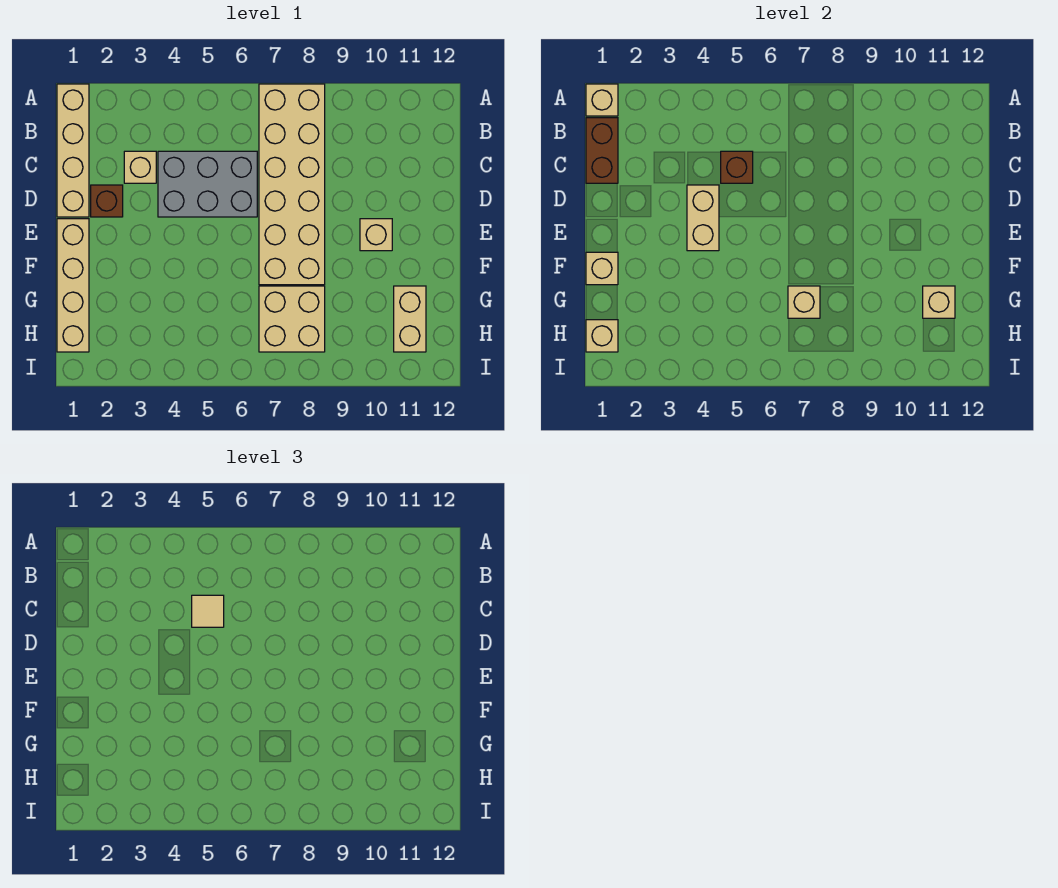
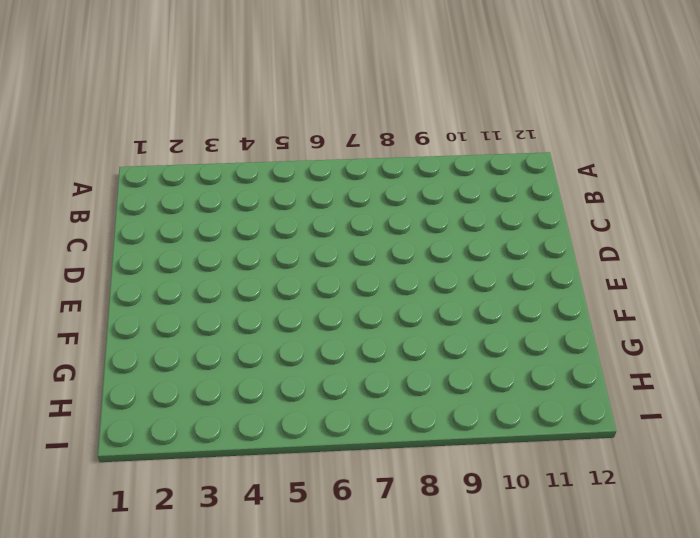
none -> tan 1x4 brick [57,84,89,217]
none -> tan 2x6 brick [259,84,325,285]
none -> tan 1x1 brick [124,151,156,183]

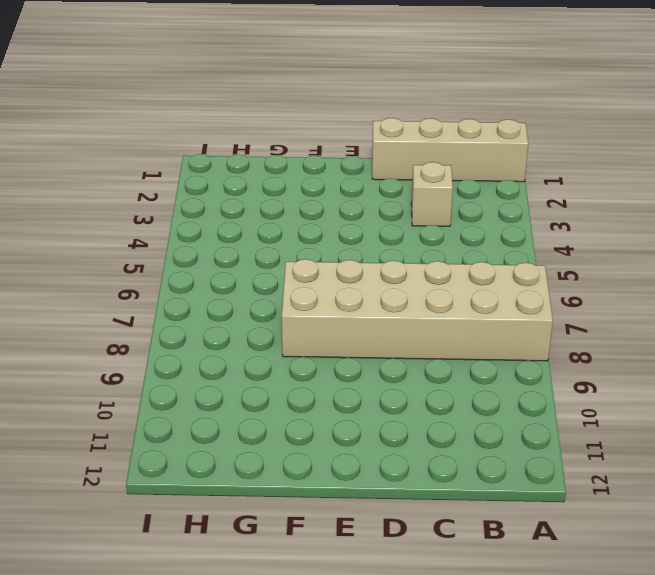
none -> grey 2x3 brick [158,151,257,217]
none -> brown 1x1 brick [91,185,123,217]
none -> tan 1x4 brick [57,219,89,352]

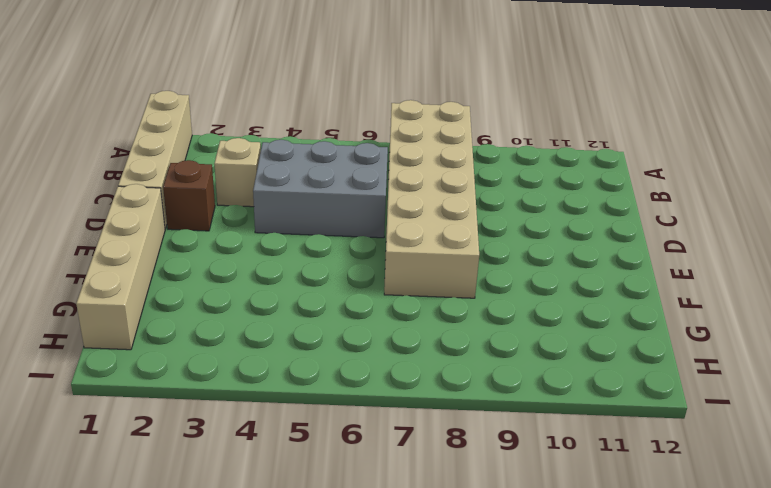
none -> tan 1x1 brick [360,219,392,251]
none -> tan 2x2 brick [259,286,325,352]
none -> tan 1x2 brick [394,286,426,352]

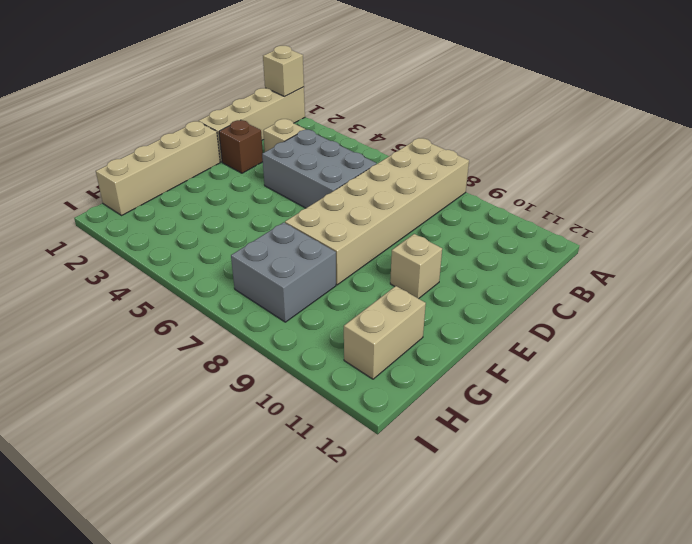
grey 2x2 brick [231,222,336,322] -> tan 2x2 brick [259,286,325,352]
none -> brown 1x2 brick [586,118,618,183]
none -> brown 1x1 brick [721,151,753,183]
none -> tan 1x2 brick [687,185,719,251]

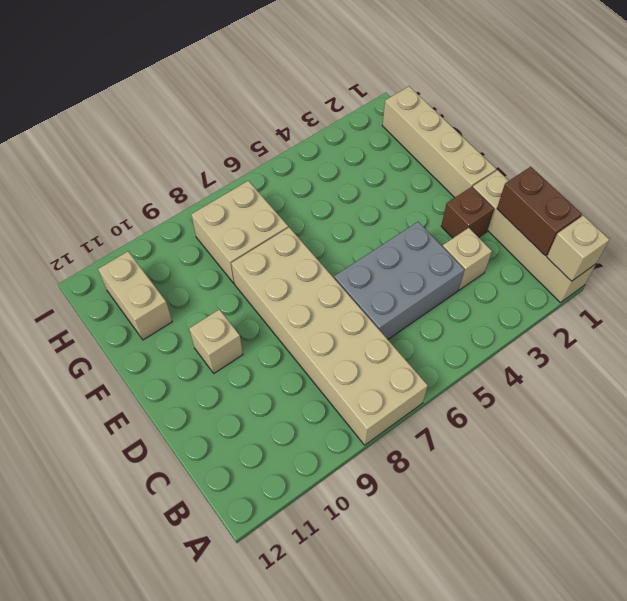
none -> brown 1x1 brick [721,151,753,183]
none -> tan 1x2 brick [687,185,719,251]
none -> tan 1x1 brick [586,252,618,285]

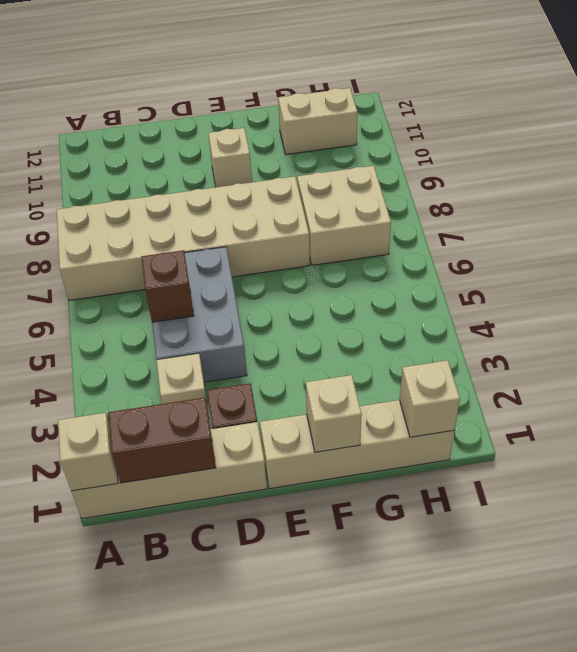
none -> tan 1x2 brick [687,185,719,251]
none -> tan 1x1 brick [788,286,820,318]
none -> tan 1x1 brick [923,286,955,318]

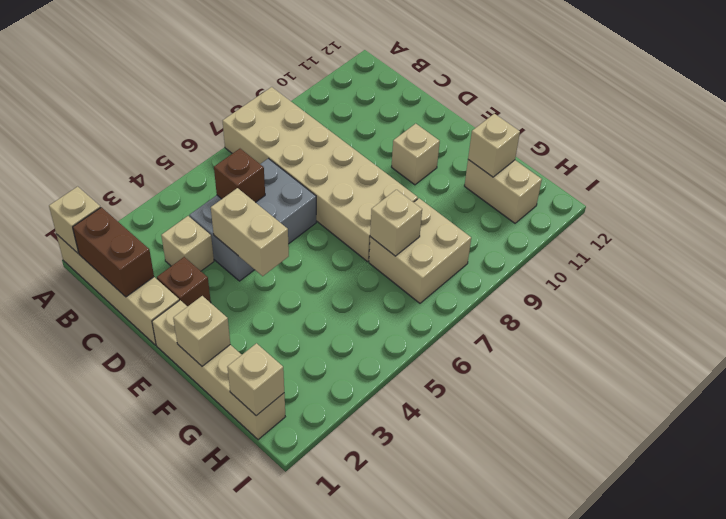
none -> tan 1x1 tile [192,595,224,627]

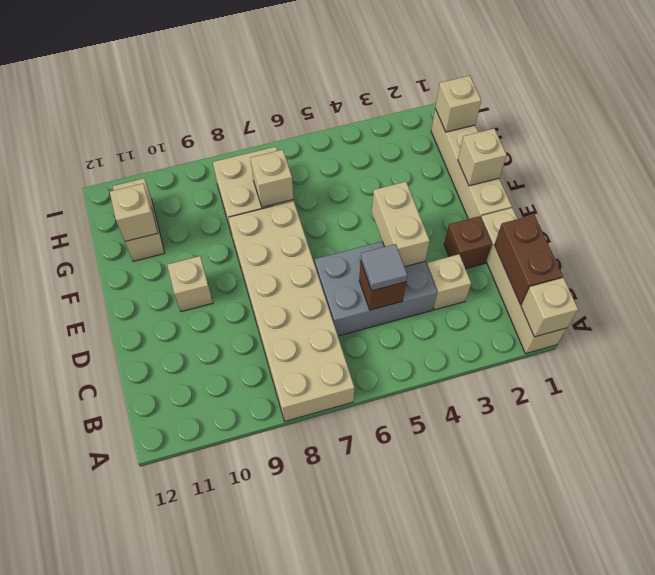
grey 1x1 tile [361,244,407,291] -> tan 1x1 tile [192,595,224,627]

